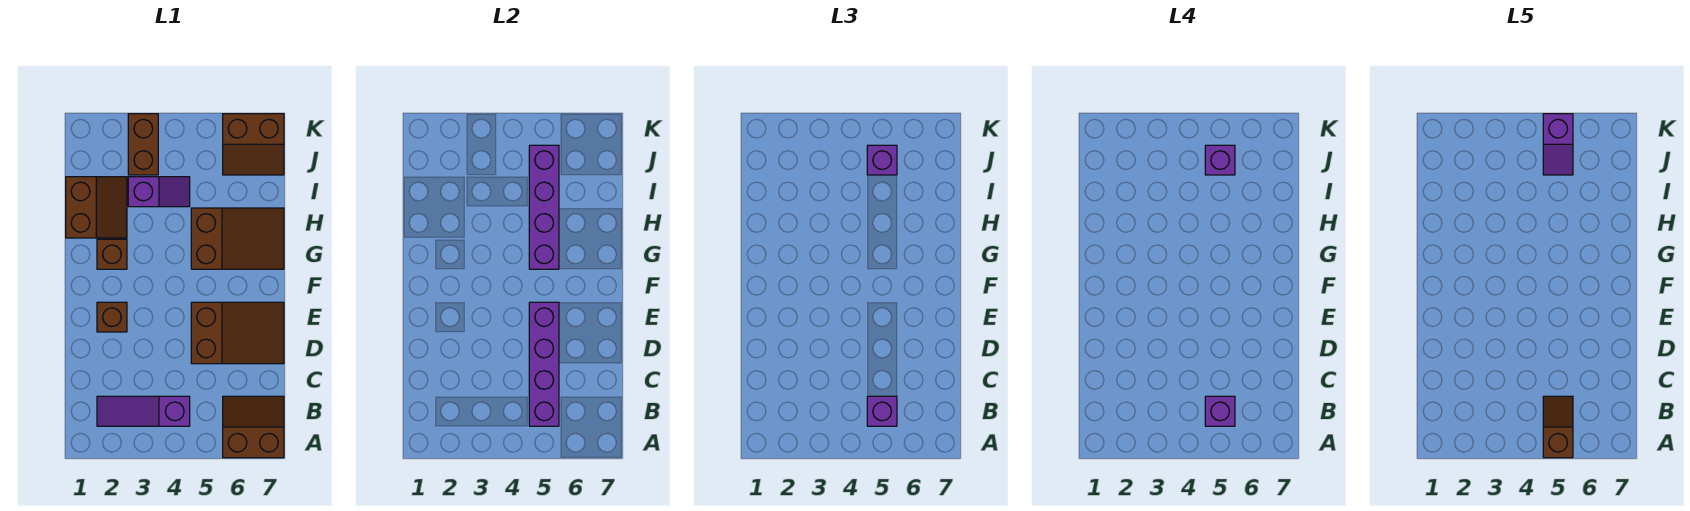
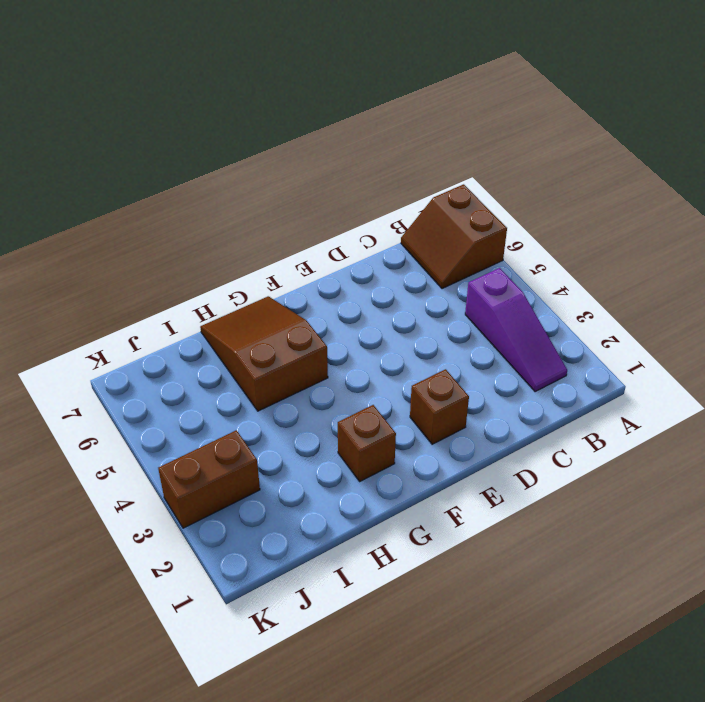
none -> brown 2x3 slope [191,302,284,364]
none -> brown 2x2 slope [66,177,127,238]
none -> purple 1x2 slope [128,177,190,207]

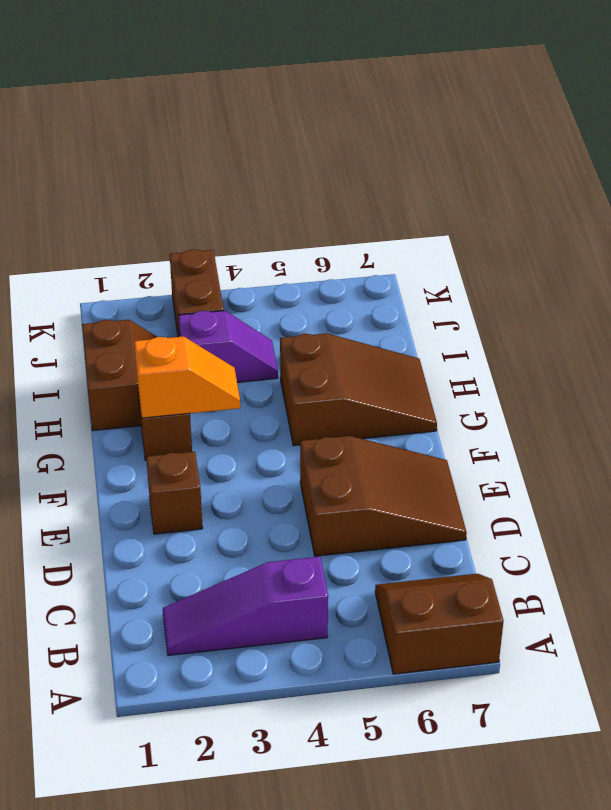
orange 1x2 slope [134,336,240,418] -> none
none -> brown 2x2 slope [223,114,284,175]
none -> purple 1x4 brick [529,302,559,426]
none -> purple 1x4 brick [529,145,559,269]

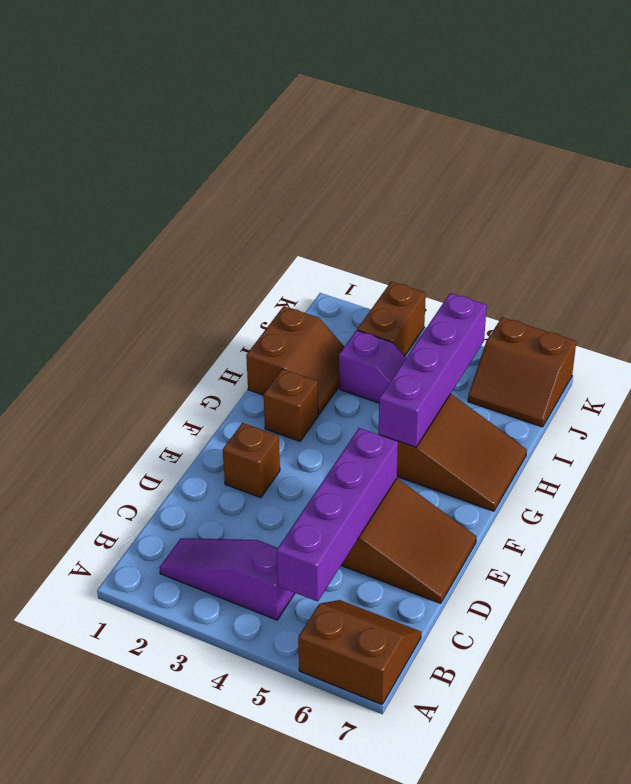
none -> purple 1x1 brick [867,396,897,426]
none -> purple 1x1 brick [867,145,897,175]
none -> purple 1x1 brick [1205,396,1235,426]

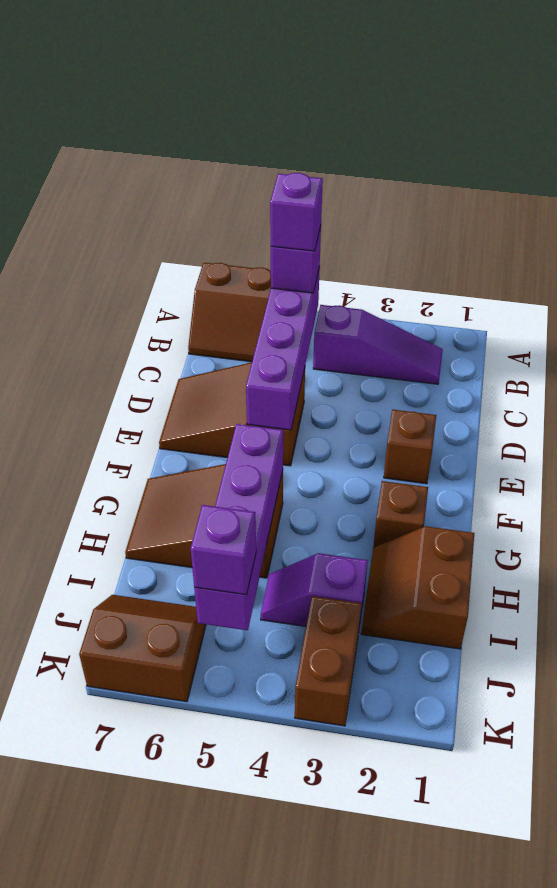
none -> purple 1x1 brick [1205,145,1235,175]
none -> brown 1x2 slope [1543,396,1573,458]
none -> purple 1x2 slope [1543,114,1573,175]

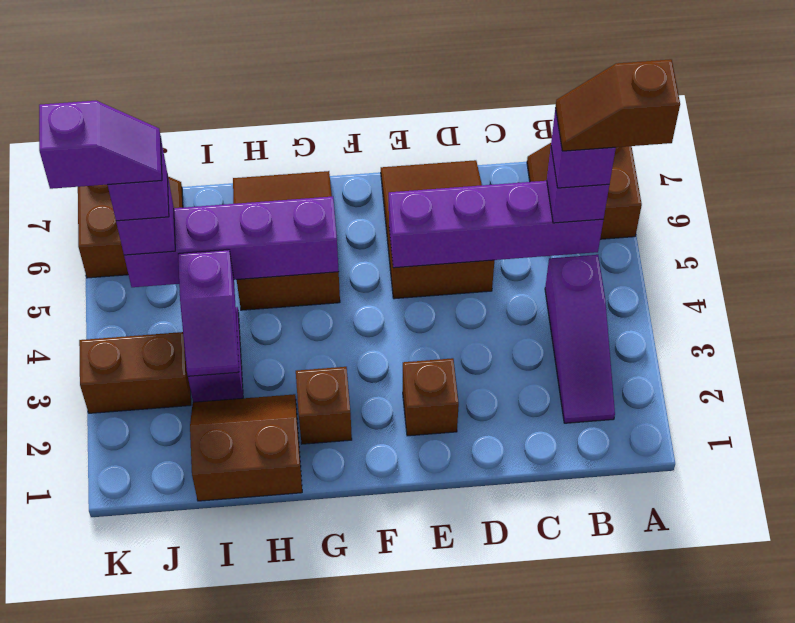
purple 1x2 slope [178,250,239,376] -> none

